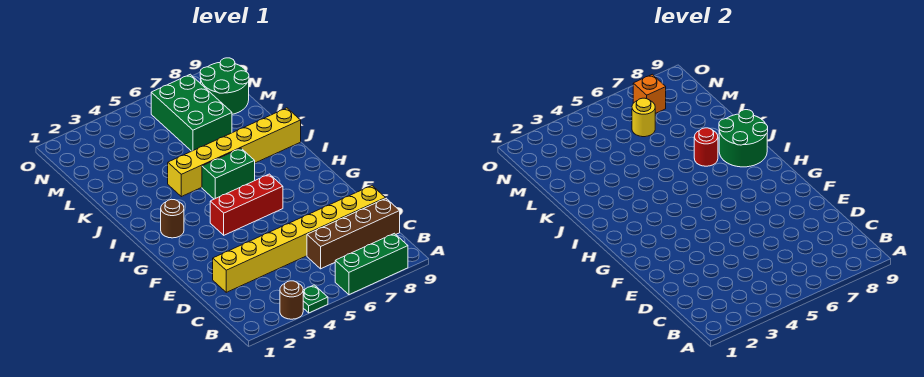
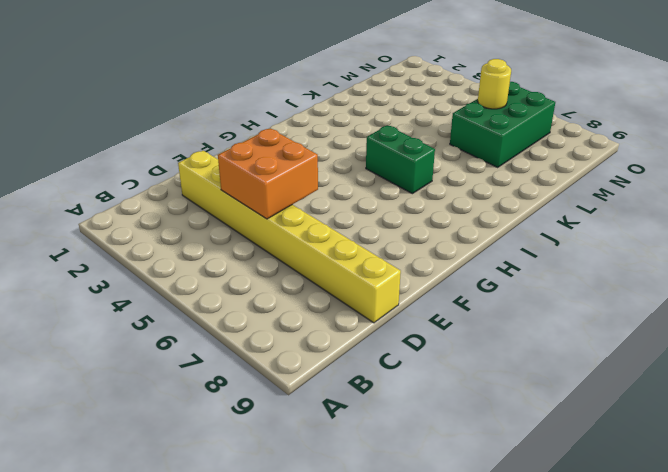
orange 2x2 brick [218,129,318,219] -> none
none -> brown 1x1 round brick [280,281,303,319]
none -> green 1x1 plate [303,285,328,313]
none -> green 1x3 brick [335,233,408,295]

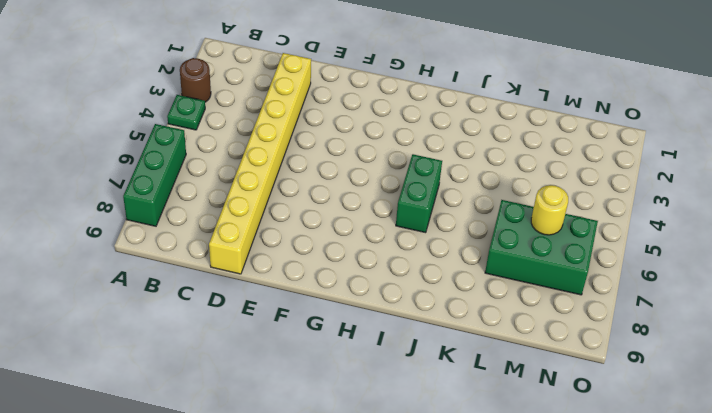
none -> brown 1x4 brick [307,199,400,269]
none -> red 1x3 brick [210,174,283,235]
none -> brown 1x1 round brick [161,199,184,238]

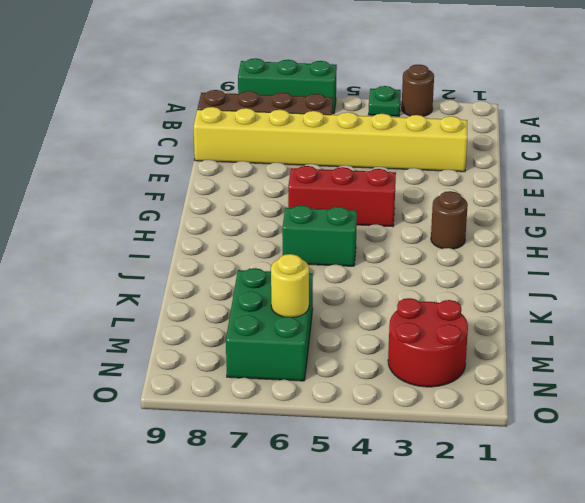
red 2x2 round brick [388,298,468,387] -> none
none -> yellow 1x6 brick [168,108,301,197]
none -> green 2x2 round brick [200,58,249,114]
none -> green 2x2 round brick [719,110,768,167]

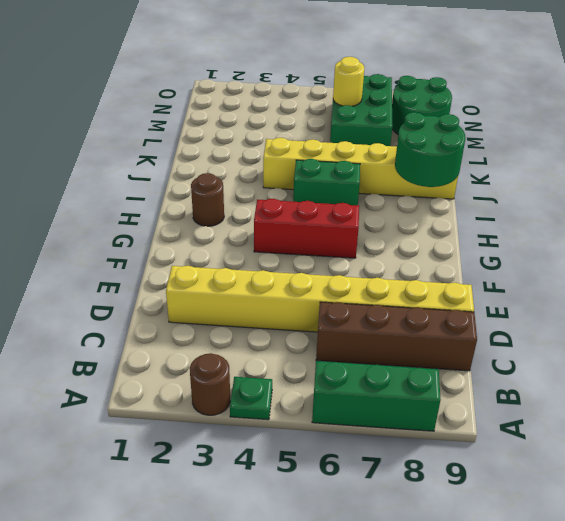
none -> red 1x1 round brick [694,128,718,166]
none -> orange 1x1 brick [633,74,666,114]

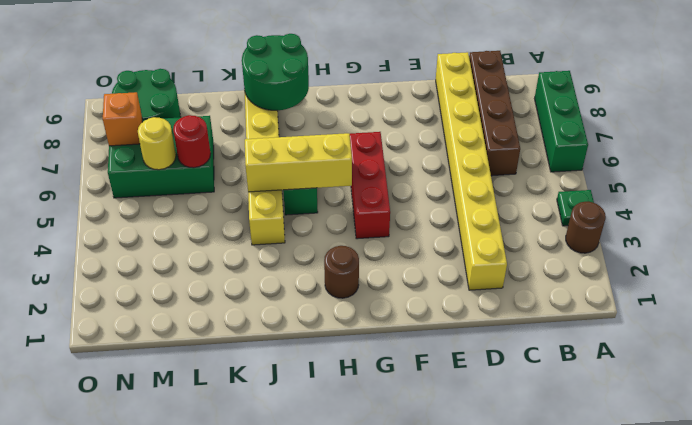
yellow 1x3 brick [245,133,352,192] -> none
red 1x1 round brick [173,115,211,168] -> red 1x1 round brick moved to [694,128,718,166]

